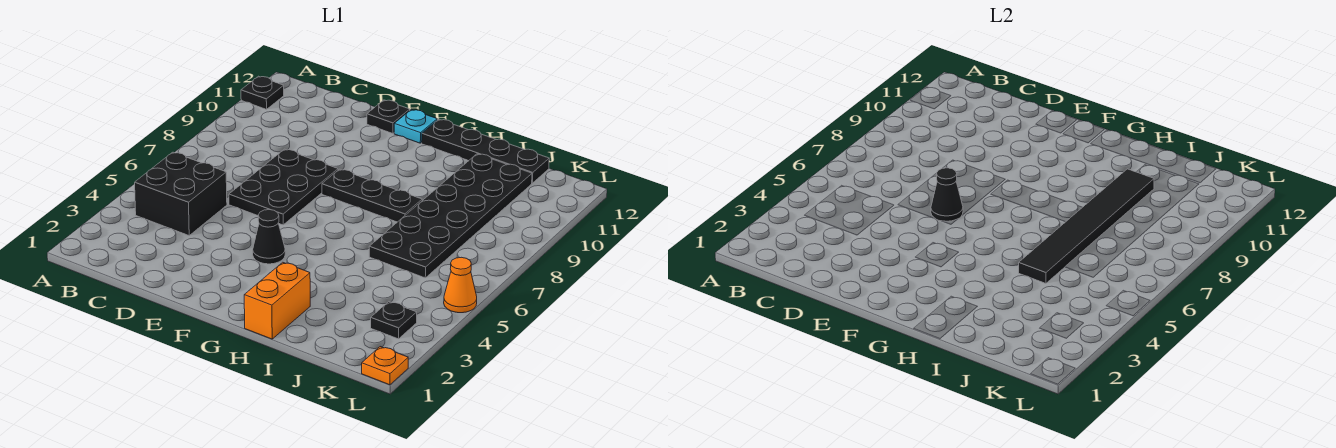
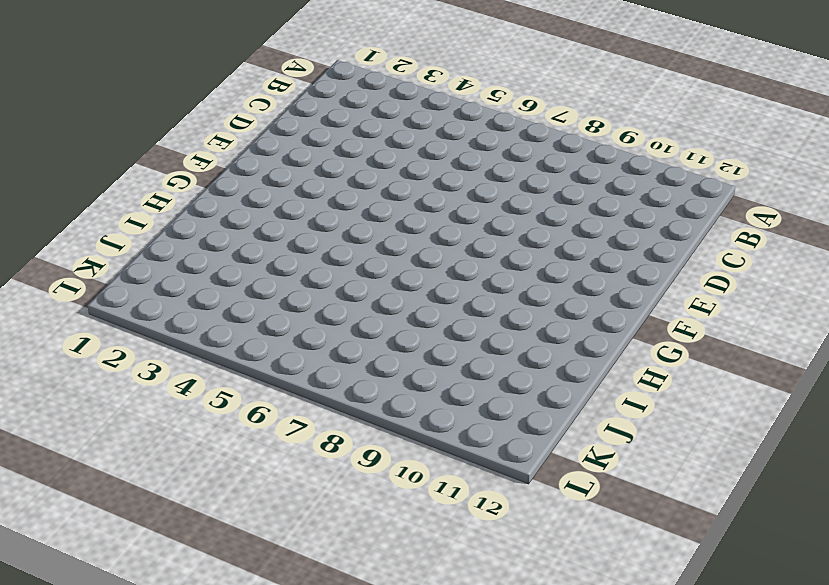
none -> black 1x1 plate [241,76,284,109]
none -> black 2x2 brick [135,152,227,235]
none -> black 2x3 plate [229,149,338,225]

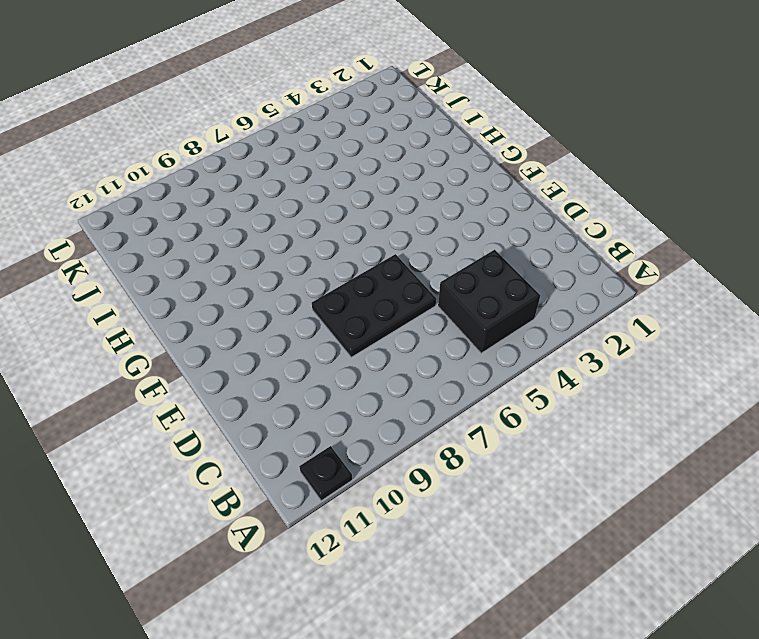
none -> black 1x1 plate [367,100,410,133]
none -> black 1x1 cone [253,210,285,264]
none -> black 1x3 plate [322,169,422,222]

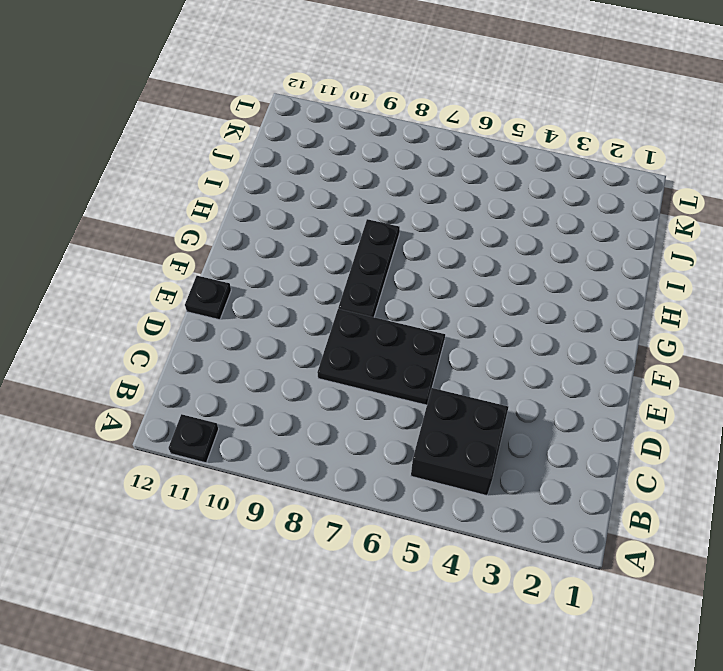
none -> black 1x1 cone [253,210,285,264]
none -> cyan 1x1 plate [394,110,437,143]
none -> black 1x4 plate [422,119,549,183]

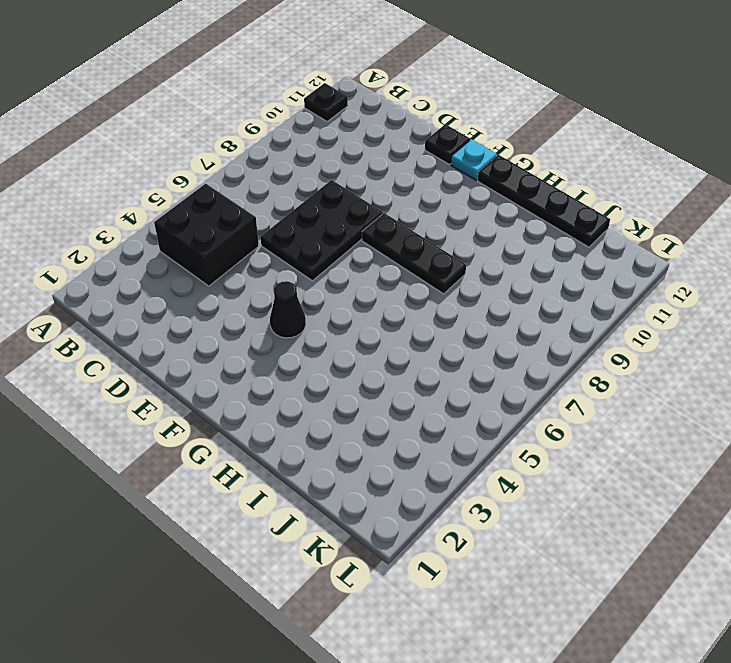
none -> orange 1x2 brick [244,262,310,339]
none -> black 2x6 plate [369,154,532,278]
none -> black 1x1 plate [371,302,417,339]

